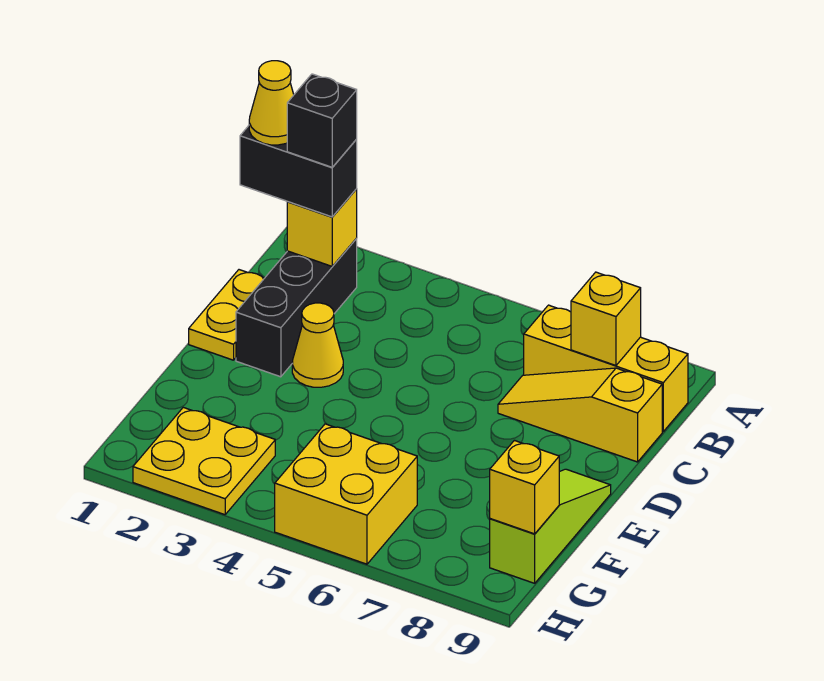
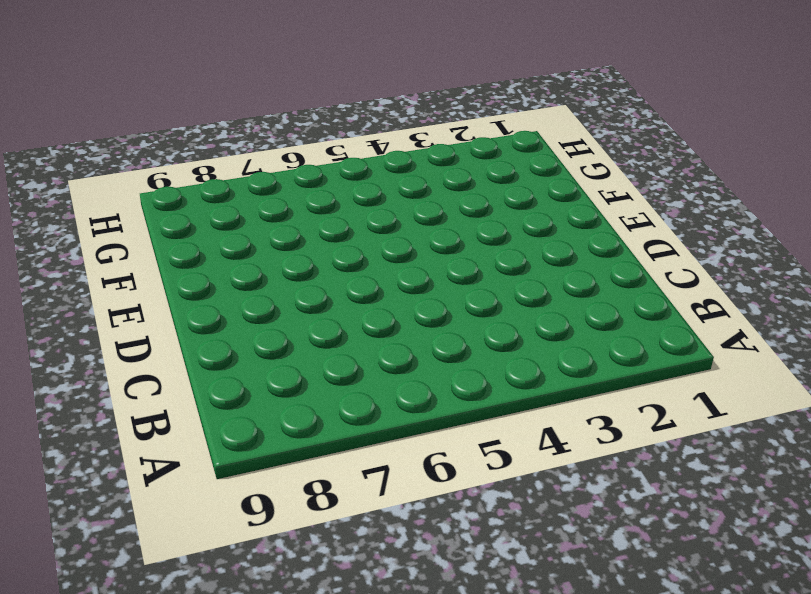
none -> black 1x3 brick [236,238,357,377]
none -> yellow 1x3 brick [524,305,688,431]
none -> yellow 1x2 plate [189,270,264,360]

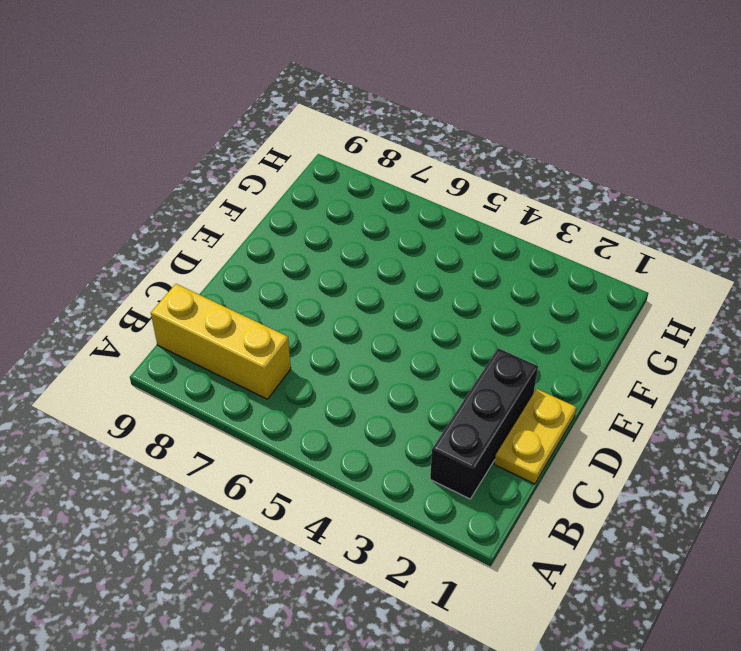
none -> yellow 1x3 slope [498,368,662,462]
none -> yellow 1x1 cone [292,303,343,387]
none -> lime 1x3 slope [490,469,611,583]

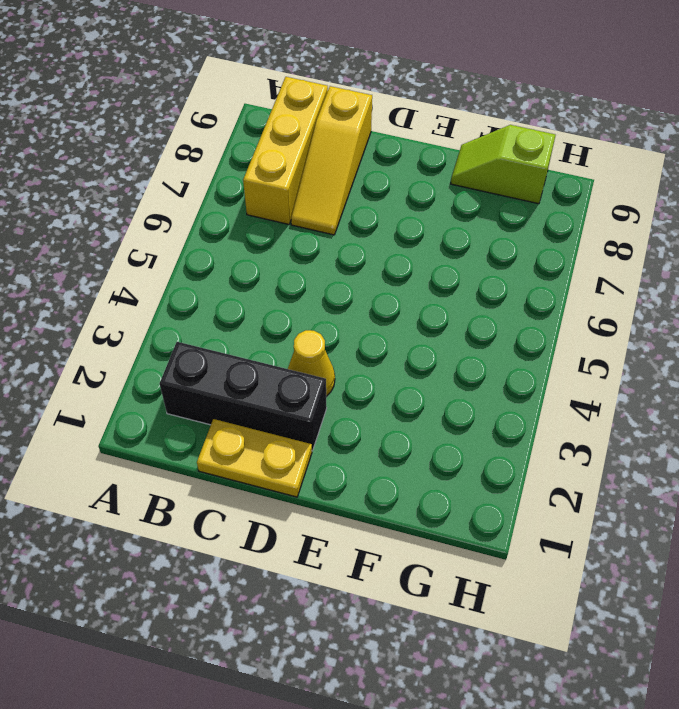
lime 1x2 slope [451,125,556,204] -> lime 1x3 slope [490,469,611,583]
none -> yellow 2x2 plate [133,407,275,515]
none -> yellow 2x2 brick [275,424,417,564]
none -> yellow 1x1 brick [287,189,357,266]

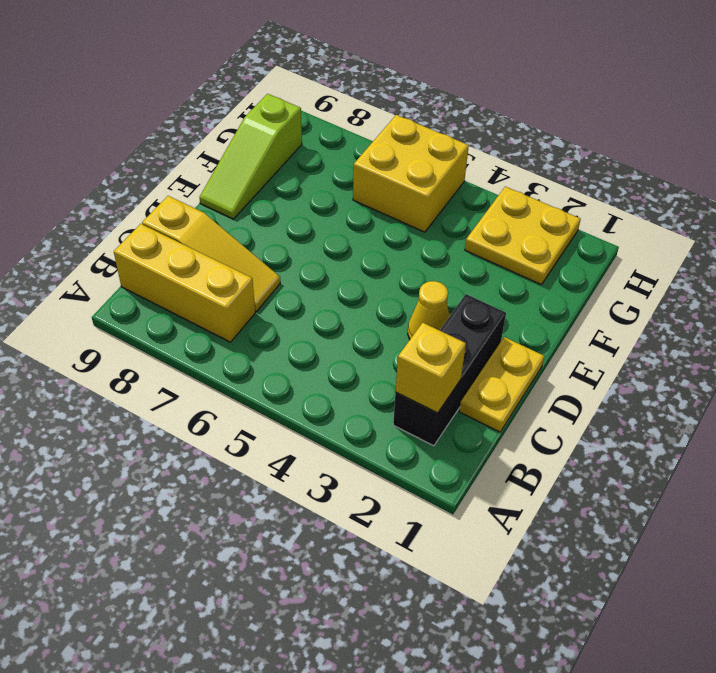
none -> yellow 1x1 brick [571,272,641,366]
none -> yellow 1x1 brick [490,440,559,534]
none -> black 1x2 brick [240,126,357,217]

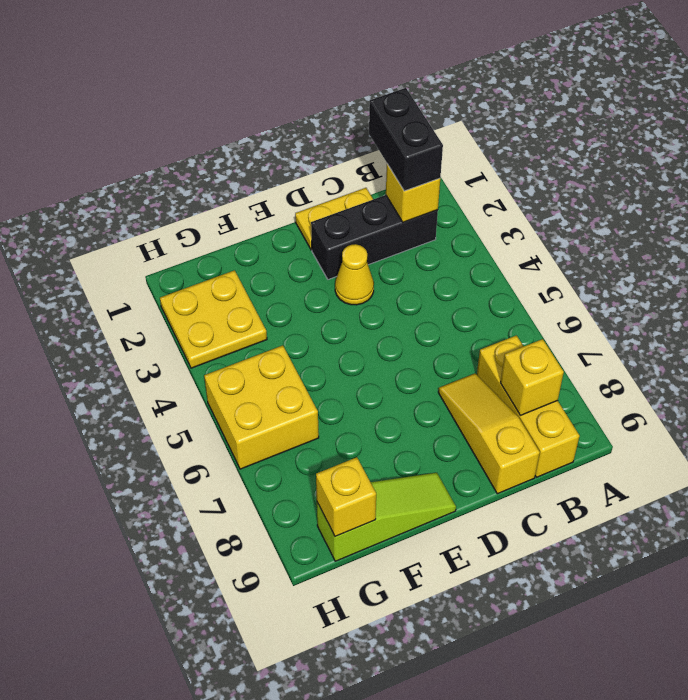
none -> yellow 1x1 cone [249,61,294,145]
none -> black 1x1 brick [287,74,357,167]

